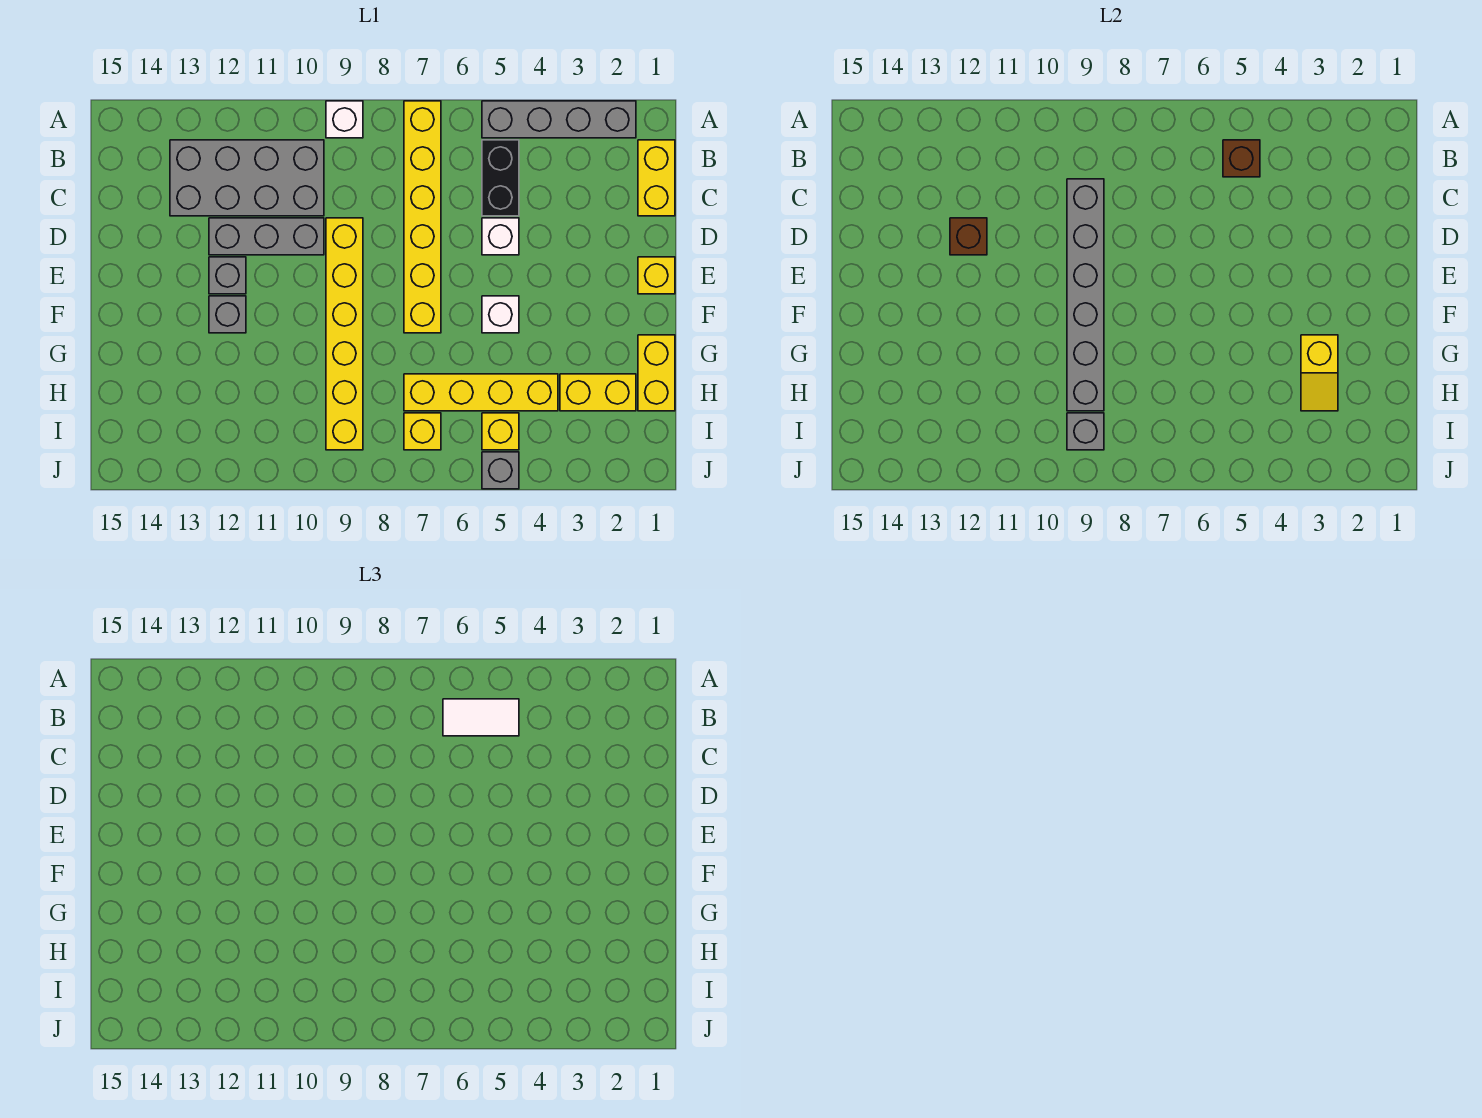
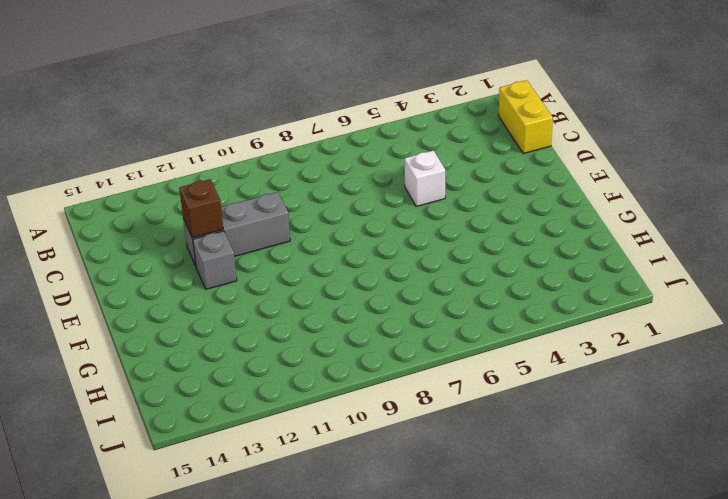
none -> grey 1x4 brick [482,101,636,138]
none -> yellow 1x6 brick [404,101,441,333]
none -> white 1x1 brick [326,101,363,138]

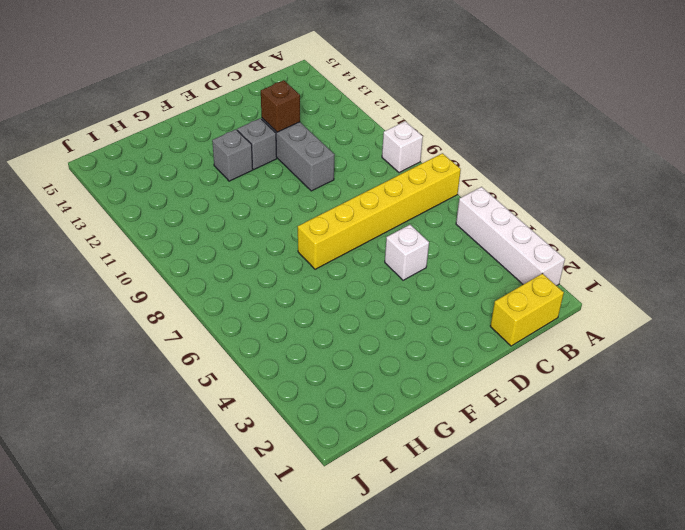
white 1x4 brick [456,187,565,286] -> grey 1x4 brick [482,101,636,138]
none -> black 1x2 brick [482,140,519,216]
none -> grey 2x4 brick [170,140,324,216]
none -> yellow 1x6 brick [326,218,363,450]

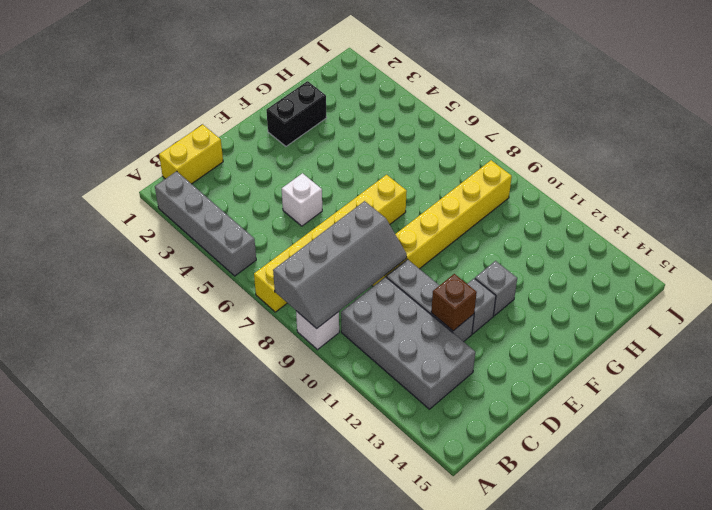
grey 2x4 slope [273,201,407,329] -> grey 1x6 brick [1067,179,1104,411]
black 1x2 brick [266,81,326,146] -> black 1x2 brick moved to [482,140,519,216]
none -> yellow 1x1 brick [638,257,675,294]
none -> white 1x1 brick [482,296,519,333]
none -> yellow 1x2 brick [638,335,675,411]

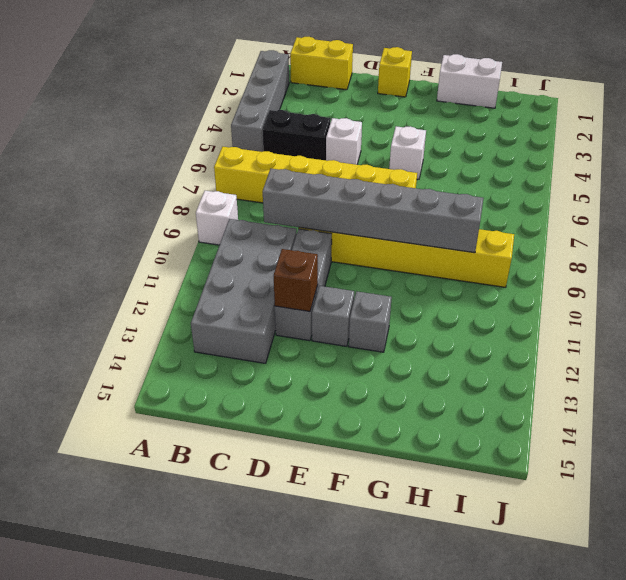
white 1x2 brick [437,54,502,108] -> yellow 1x2 brick [638,335,675,411]
none -> yellow 1x2 brick [560,374,636,411]
none -> yellow 1x4 brick [404,374,558,411]
none -> yellow 1x1 brick [482,413,519,450]

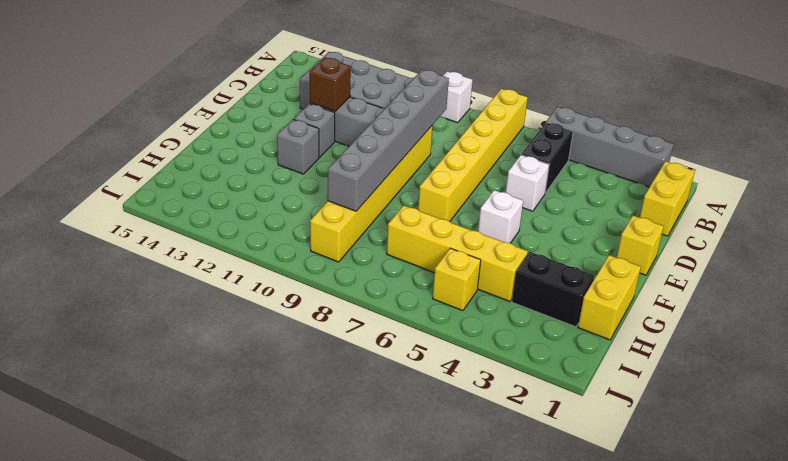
black 1x2 brick [512,252,595,327] -> yellow 1x2 brick [560,374,636,411]
none -> yellow 1x1 brick [404,413,441,450]
none -> grey 1x1 brick [482,452,519,489]
none -> brown 1x1 brick [1223,140,1260,177]

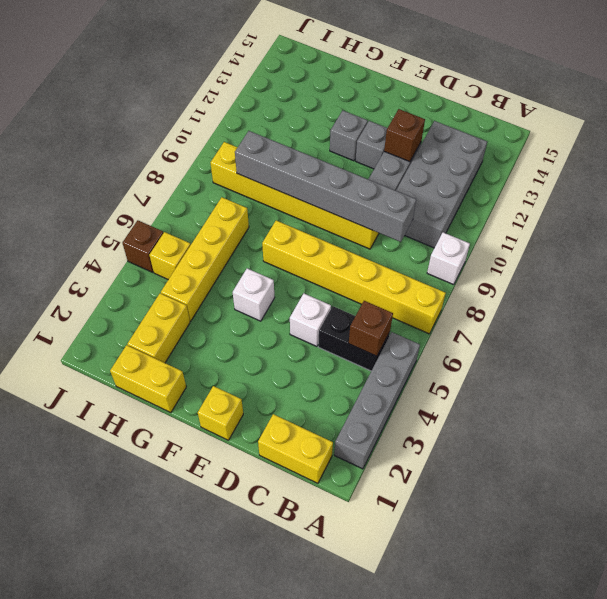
brown 1x1 brick [122,220,163,272] -> grey 1x1 brick [482,452,519,489]
none -> yellow 1x1 brick [404,413,441,450]
none -> yellow 1x2 slope [1301,335,1338,411]
none -> grey 1x1 brick [1067,413,1104,450]

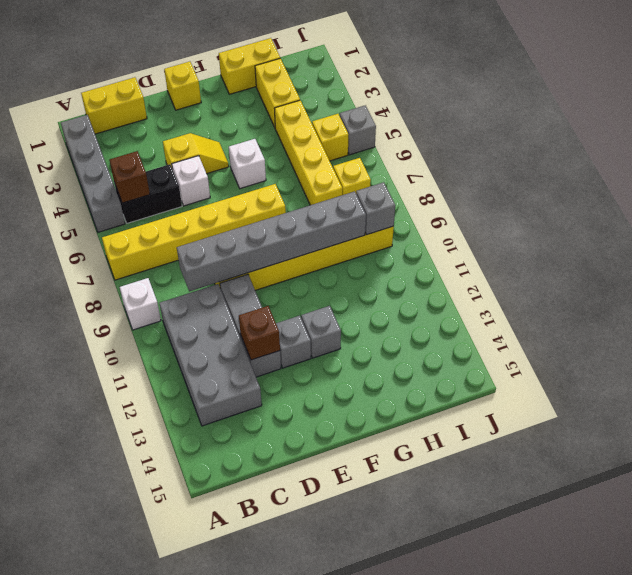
yellow 1x2 slope [163,133,229,174] -> yellow 1x2 slope moved to [1301,335,1338,411]
none -> white 1x2 tile [443,699,519,736]

